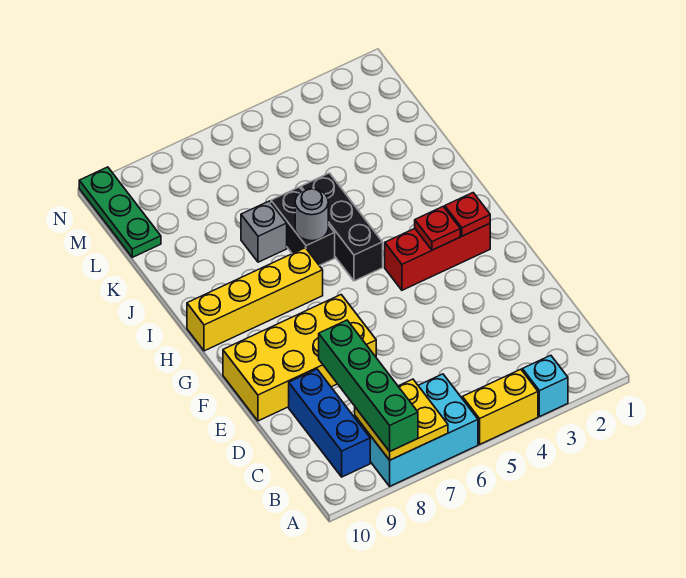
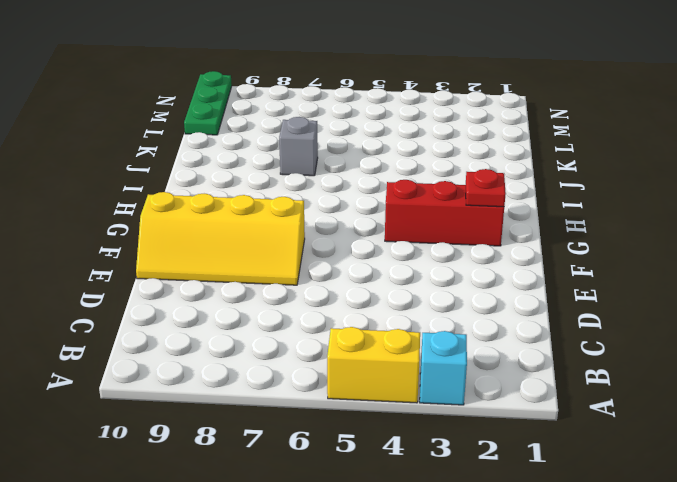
yellow 2x4 slope [136,192,305,285] -> yellow 2x4 brick [223,295,376,421]
none -> cyan 2x3 brick [355,374,478,486]
none -> blue 1x3 brick [289,369,370,477]
none -> black 1x3 brick [301,173,383,281]

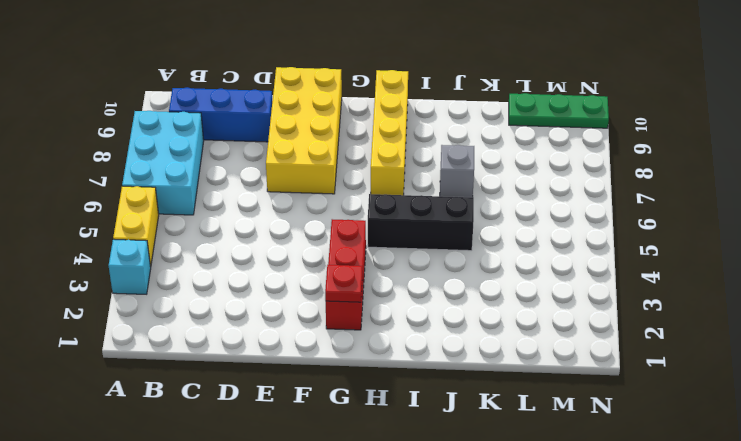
none -> black 1x2 brick [271,187,335,266]
none -> yellow 2x2 plate [355,379,448,460]
none -> red 1x1 plate [415,207,460,250]

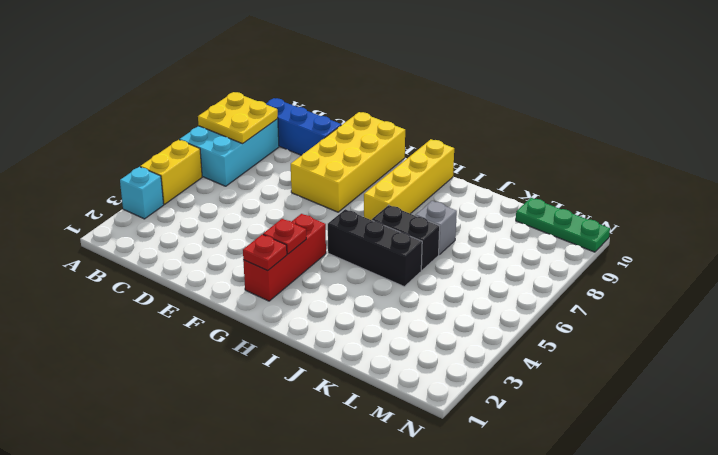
none -> grey 1x1 round brick [295,189,328,241]
none -> green 1x4 brick [319,320,418,451]

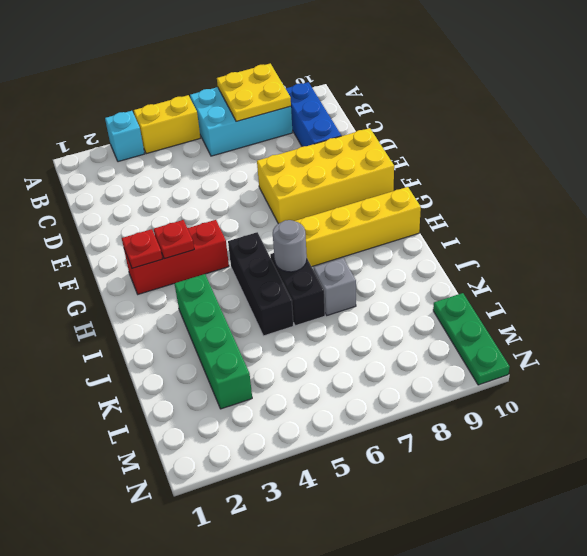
green 1x4 brick [175,274,252,409] -> green 1x4 brick moved to [319,320,418,451]

